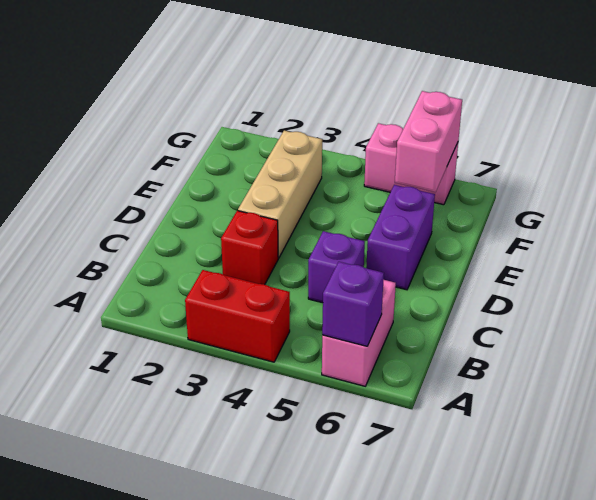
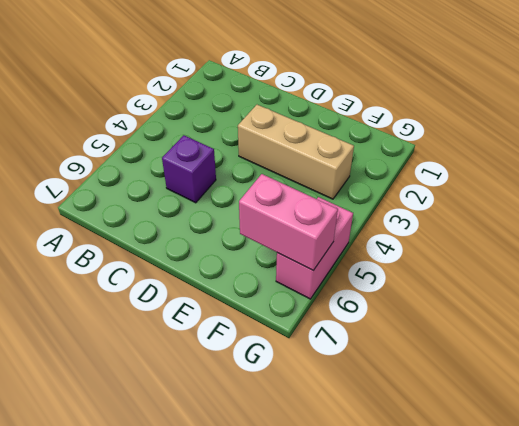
none -> red 1x2 brick [185,270,290,362]
none -> pink 1x2 brick [322,280,396,386]

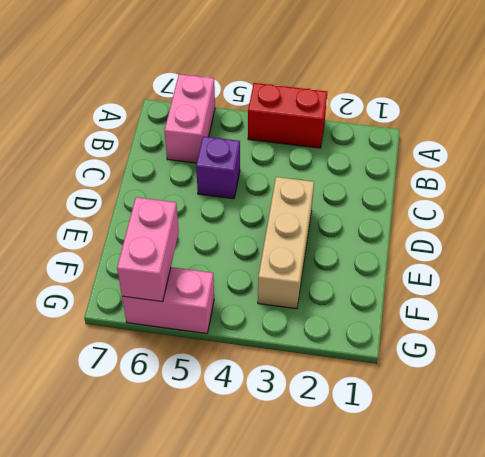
none -> red 1x1 brick [221,211,278,285]
none -> purple 1x2 brick [366,185,435,290]

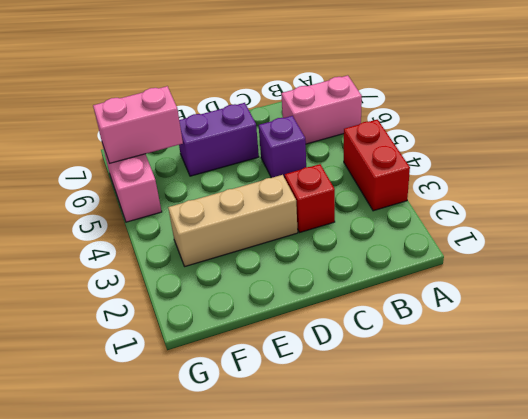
none -> purple 1x1 brick [322,262,384,346]

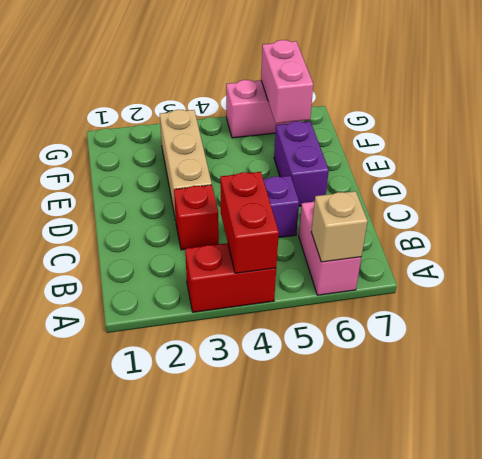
red 1x2 brick [220,172,279,273] -> none
tan 1x1 brick [311,191,368,262] -> purple 1x1 brick [322,262,384,346]

